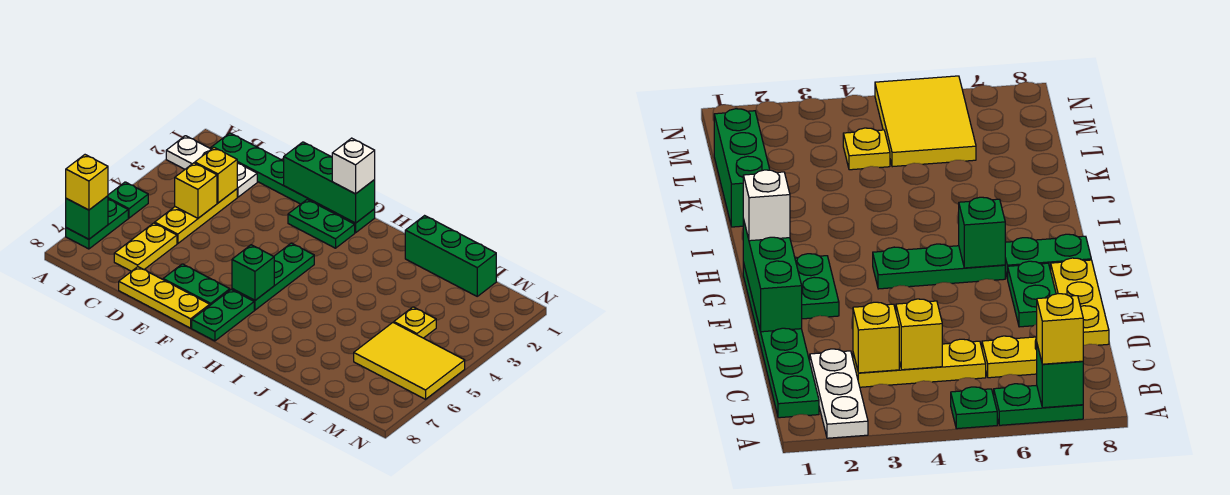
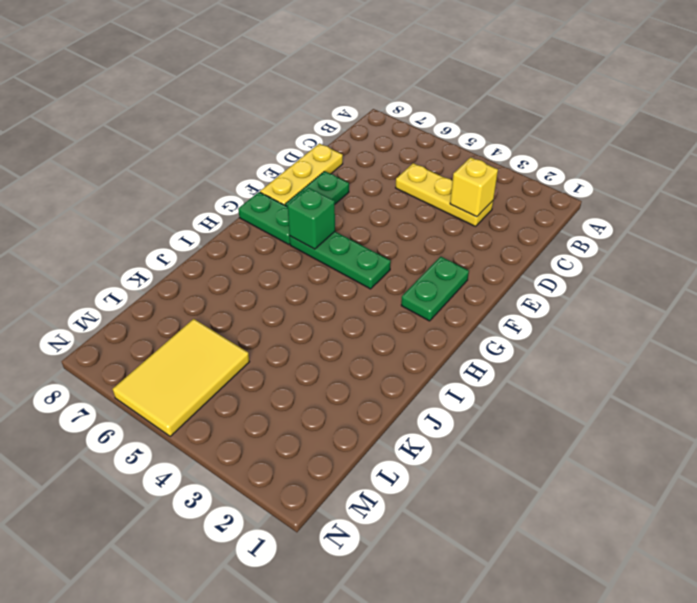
none -> white 1x3 plate [166,136,257,197]
none -> green 1x1 plate [108,182,148,218]
none -> green 1x2 plate [66,199,128,249]

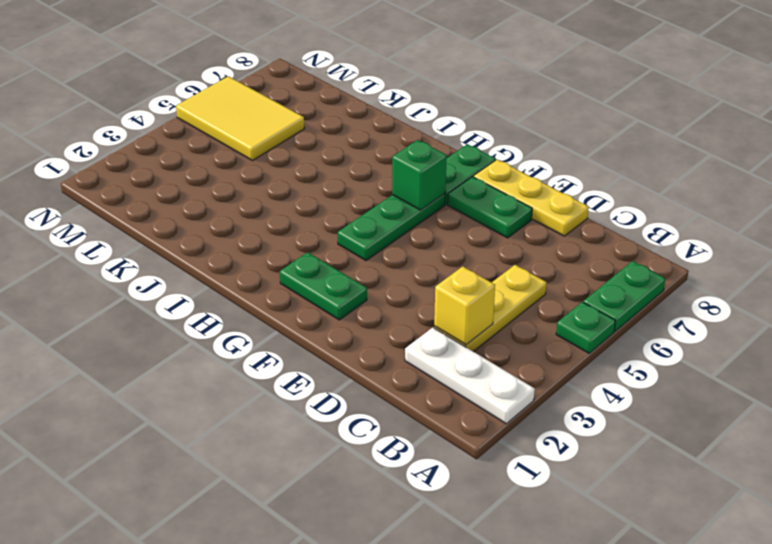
none -> green 1x6 plate [211,133,375,233]
none -> yellow 1x2 plate [114,223,177,271]
none -> green 1x3 brick [405,216,496,296]

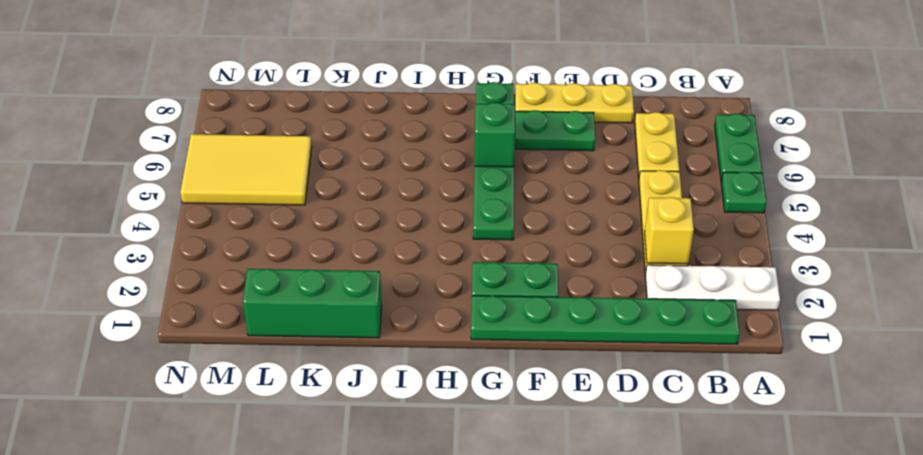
none -> yellow 1x1 plate [394,307,436,338]
none -> green 1x1 brick [66,196,108,239]
none -> yellow 1x1 brick [175,163,217,218]

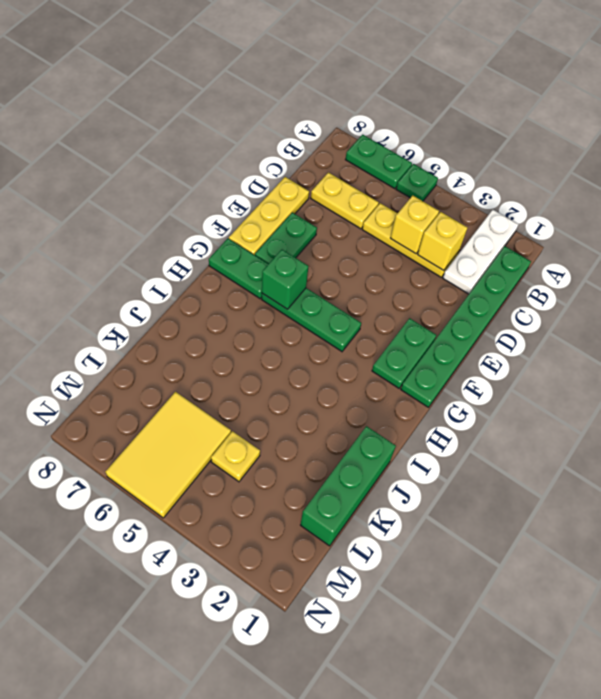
none -> green 1x1 brick [66,196,108,239]
none -> green 1x3 brick [284,142,375,223]
none -> yellow 1x1 brick [66,155,108,210]

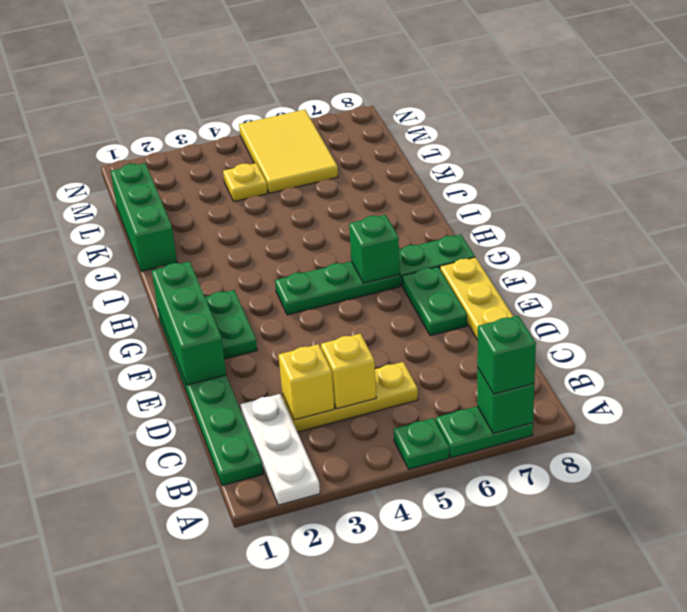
green 1x1 brick [477,316,536,394] -> yellow 1x1 brick [66,155,108,210]
none -> yellow 1x2 plate [114,223,177,271]
none -> white 1x1 brick [332,138,375,194]

